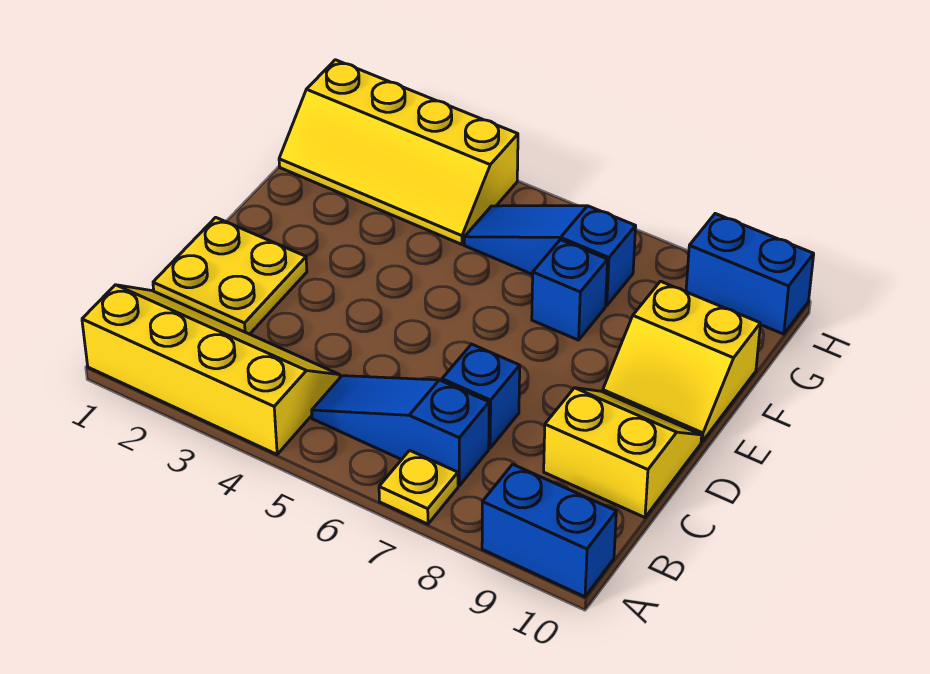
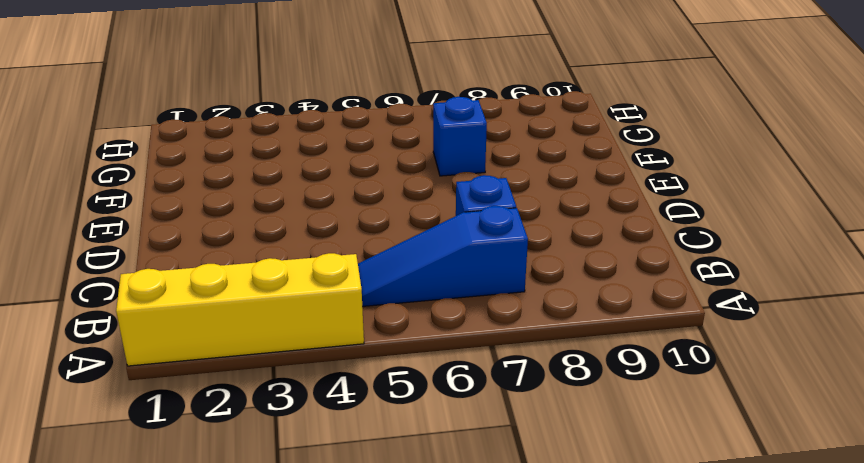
none -> yellow 1x1 plate [379,450,458,524]
none -> blue 1x2 brick [482,464,616,597]
none -> yellow 2x2 plate [153,217,307,334]

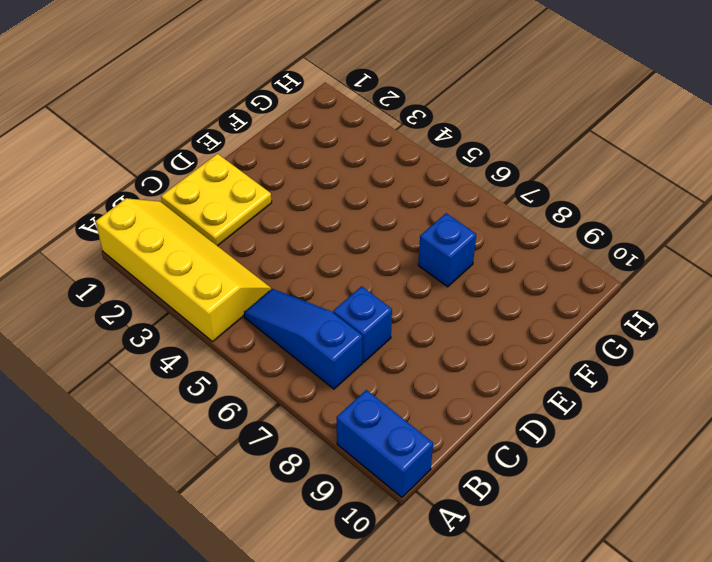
none -> yellow 1x1 plate [379,450,458,524]
none -> yellow 2x2 slope [544,388,702,517]
none -> yellow 2x2 slope [603,281,760,442]

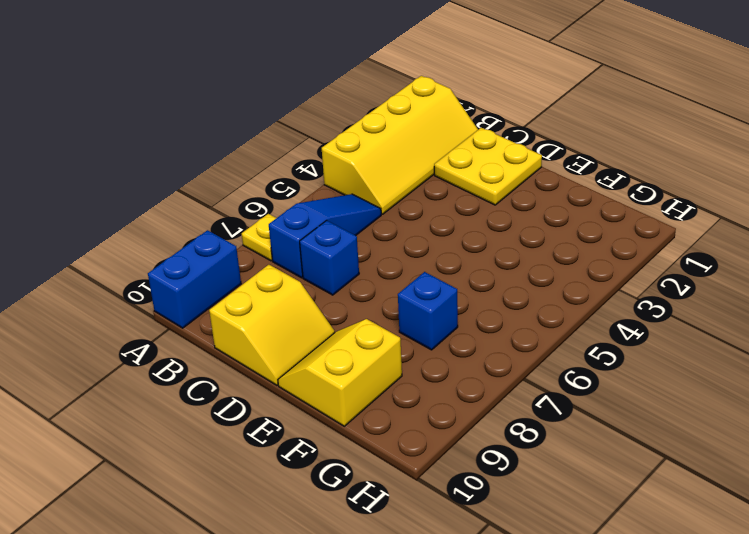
none -> yellow 2x4 slope [279,60,518,244]
none -> blue 1x3 slope [464,206,636,306]
none -> blue 1x2 brick [686,214,814,334]

